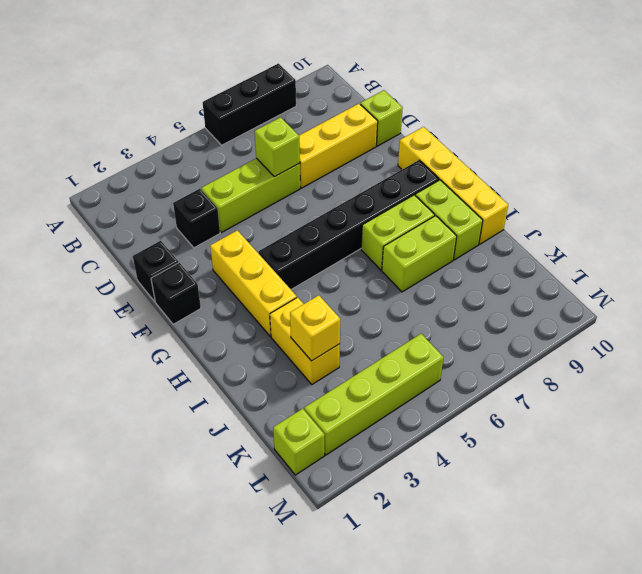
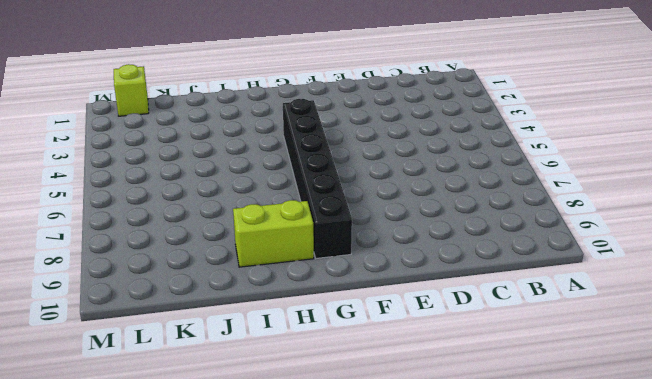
none -> black 1x3 brick [203,64,296,145]
none -> black 1x1 brick [173,189,220,248]
none -> lime 1x3 brick [201,158,300,232]

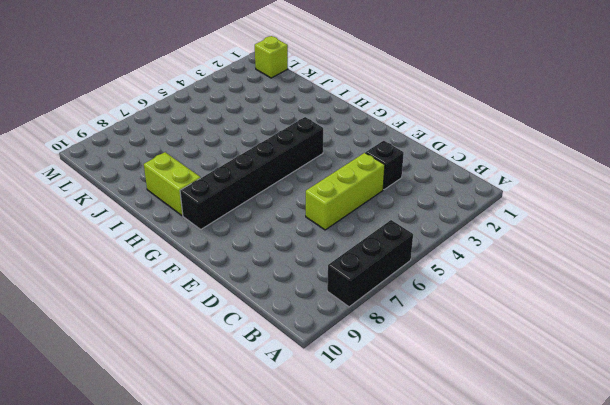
none -> yellow 1x3 brick [299,104,378,188]
none -> lime 1x1 brick [360,90,403,146]
none -> black 1x1 brick [133,241,179,301]

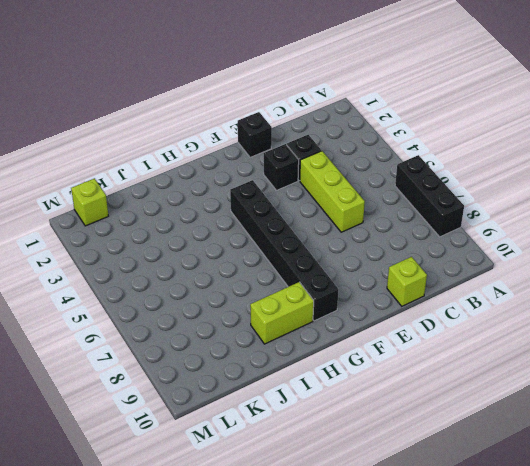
black 1x1 brick [264,144,299,190] -> black 1x1 brick moved to [151,263,201,324]
none -> yellow 1x3 brick [299,104,378,188]
none -> yellow 1x3 brick [210,230,297,336]
none -> yellow 1x4 brick [398,127,508,244]

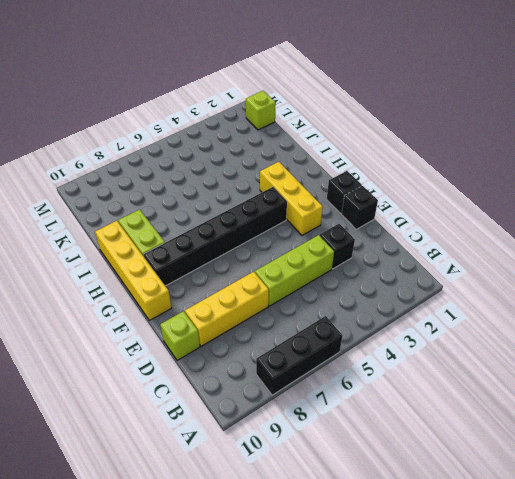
none -> lime 1x2 brick [361,195,435,270]
none -> yellow 1x2 brick [270,297,340,384]
none -> lime 1x2 brick [382,216,457,292]

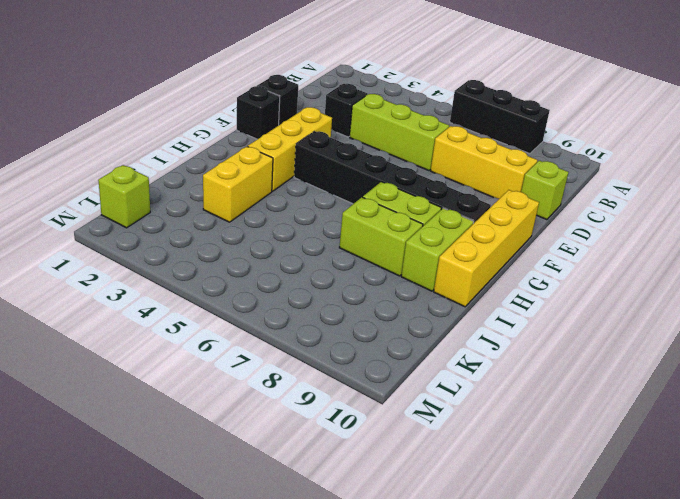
none -> lime 1x4 brick [304,334,444,455]
none -> lime 1x1 brick [255,117,300,177]
none -> yellow 1x1 brick [290,295,340,361]

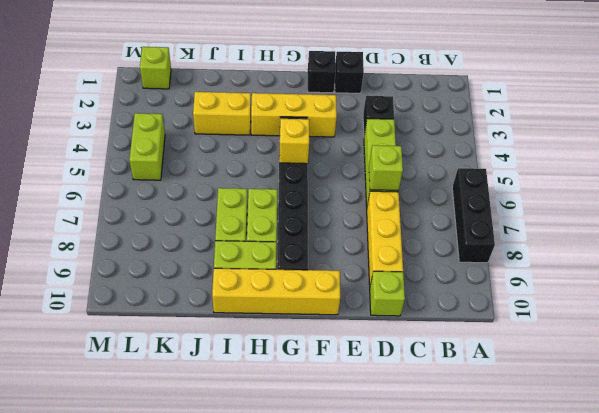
yellow 1x1 brick [279,119,309,164] -> yellow 1x1 brick moved to [290,295,340,361]
lime 1x2 brick [129,113,165,180] -> lime 1x4 brick [304,334,444,455]

